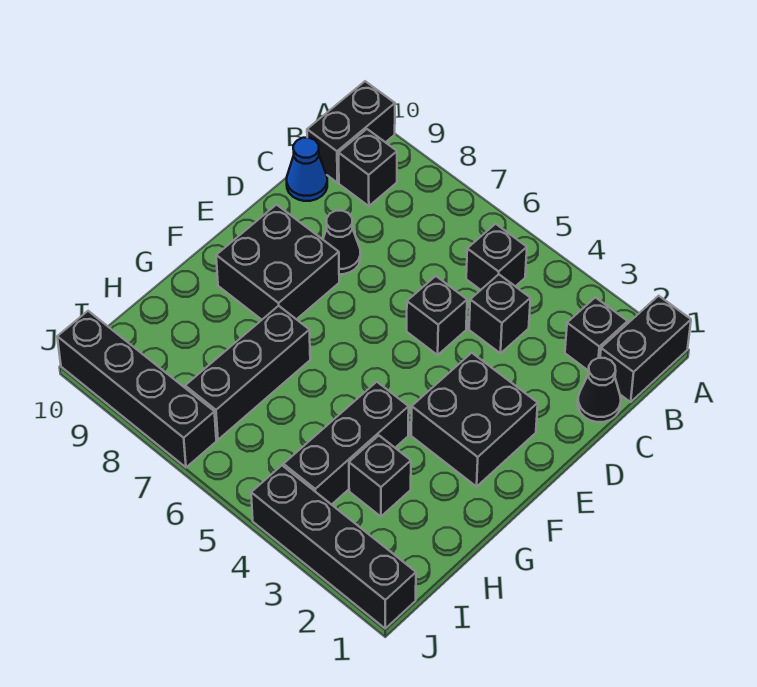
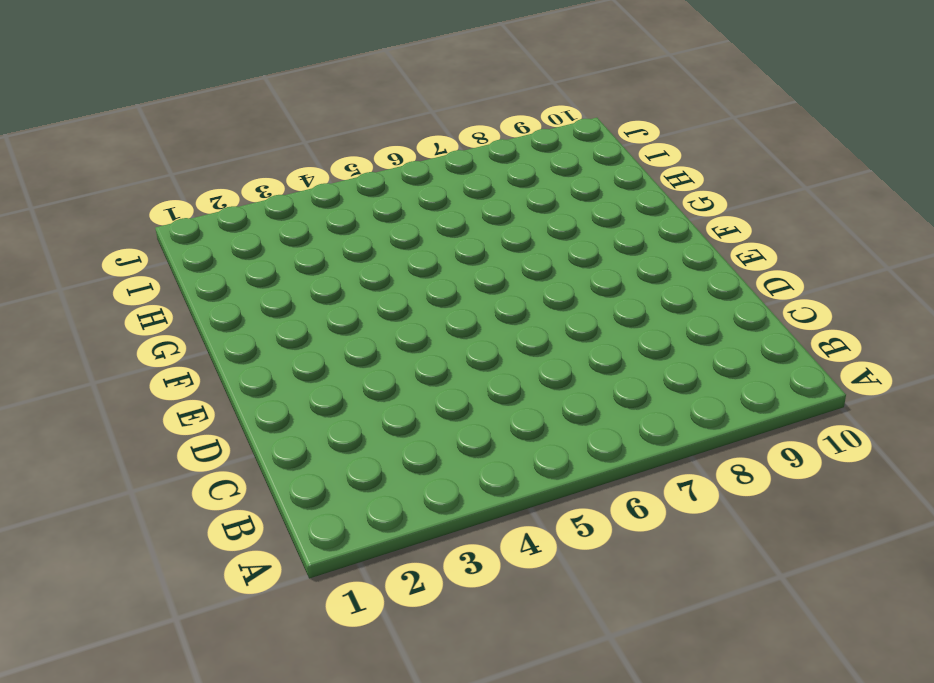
none -> black 1x2 brick [600,296,691,402]
none -> black 1x2 brick [307,81,395,183]
none -> black 1x1 brick [565,297,628,370]

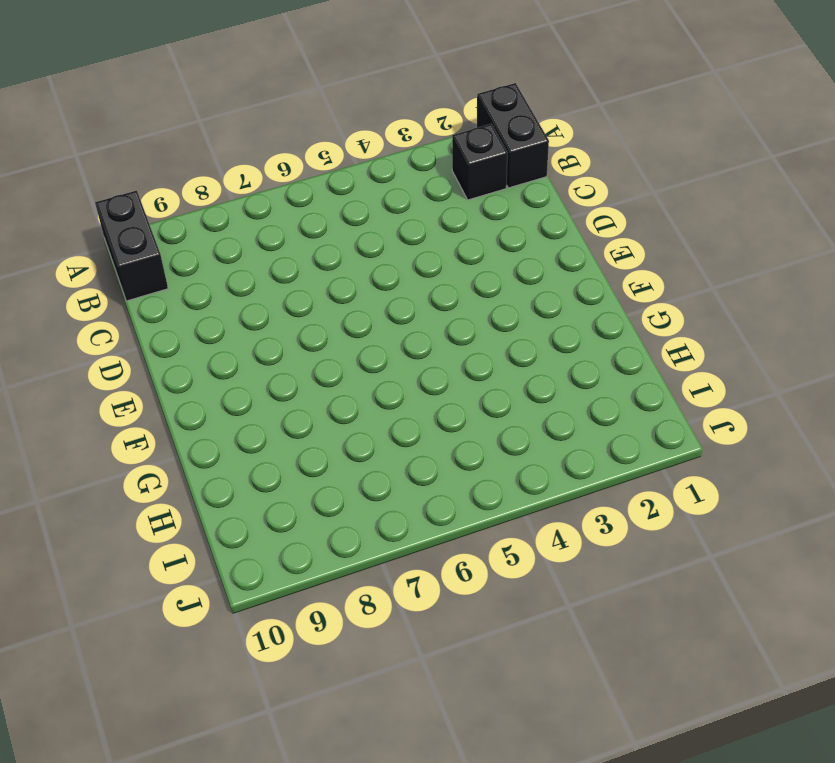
none -> black 1x1 brick [466,224,527,290]
none -> black 1x1 brick [339,129,397,206]
none -> black 1x1 cone [578,358,621,422]

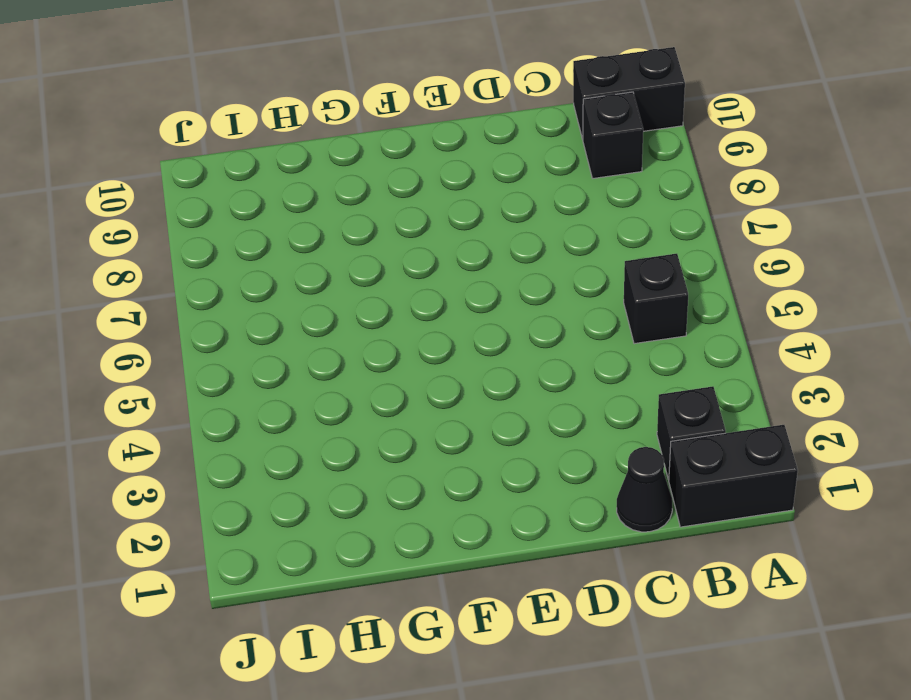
none -> black 1x1 brick [469,274,530,353]
none -> blue 1x1 cone [287,138,327,201]
none -> black 1x1 brick [407,276,467,355]

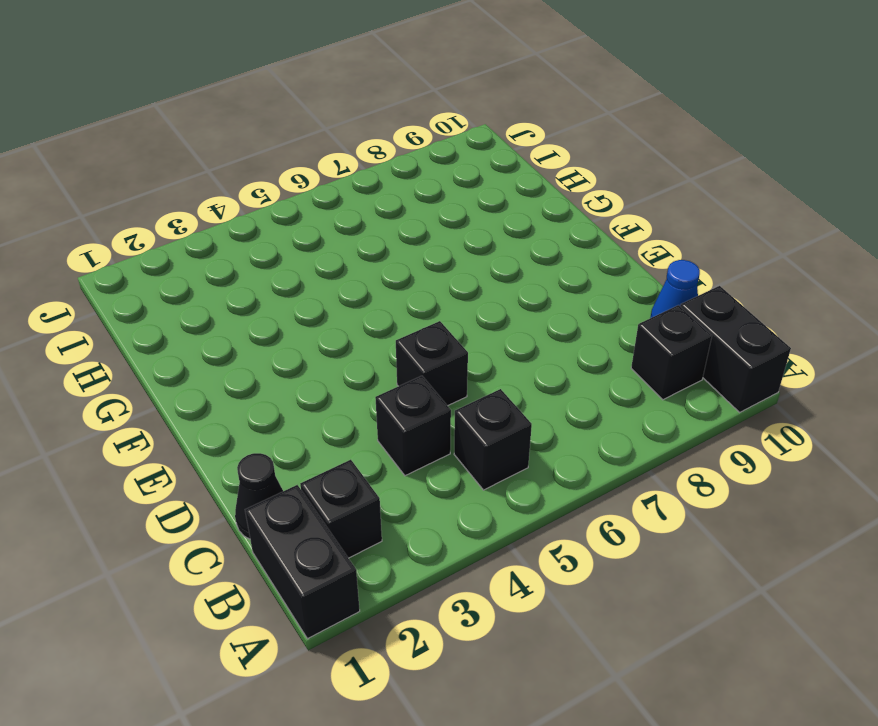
none -> black 1x1 cone [323,211,361,274]
none -> black 2x2 brick [411,353,538,487]
none -> black 2x2 brick [216,205,339,320]

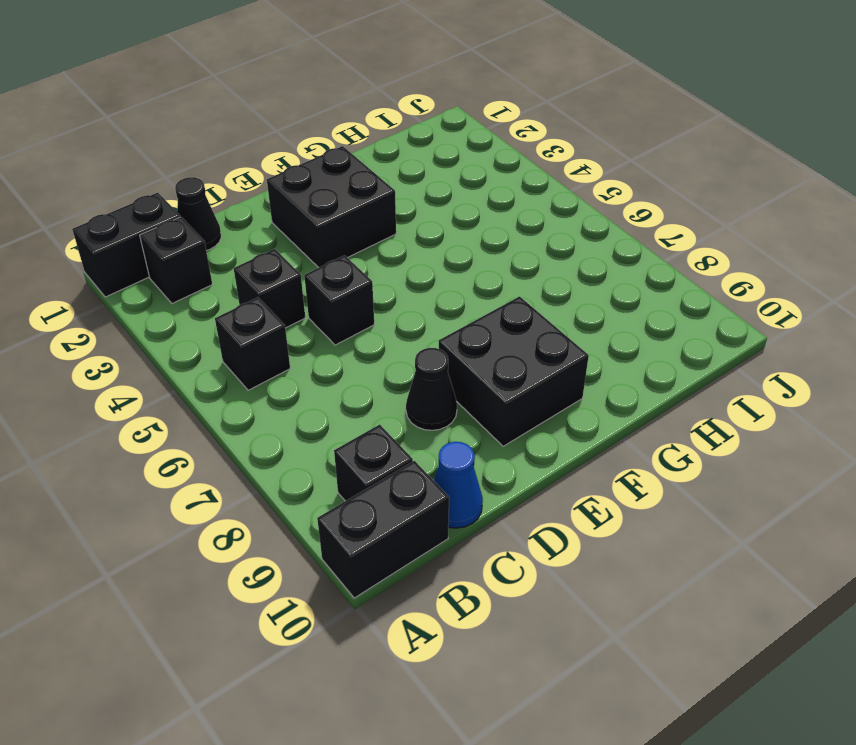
none -> black 1x3 brick [284,382,409,505]
none -> black 1x3 brick [185,306,310,440]
none -> black 1x1 brick [349,436,411,516]

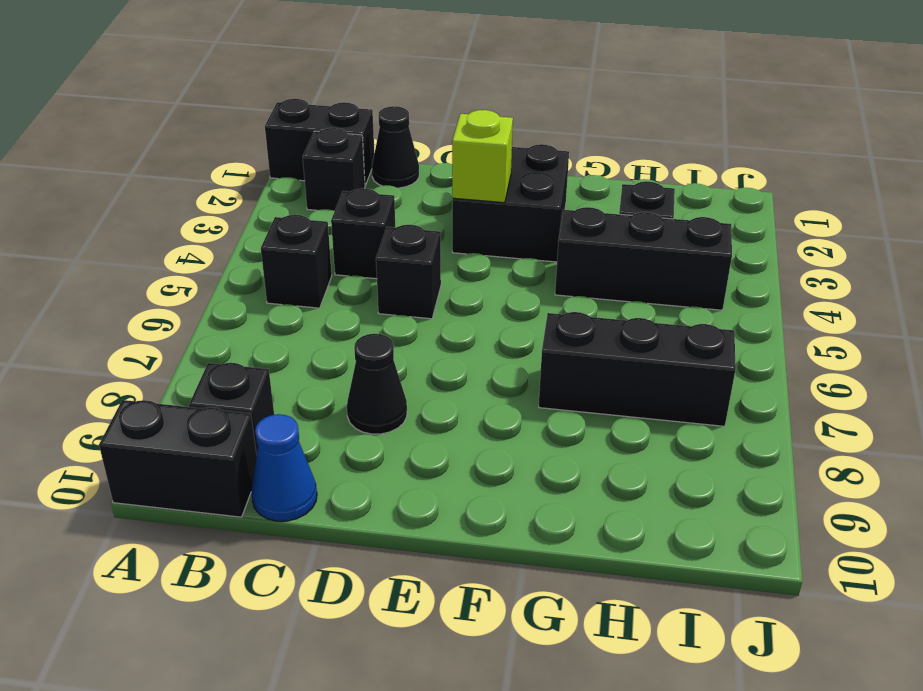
lime 1x1 brick [452,110,513,203] -> none
none -> black 2x2 brick [216,205,339,320]
none -> black 1x4 brick [251,466,416,628]
none -> black 1x4 brick [57,311,216,467]

